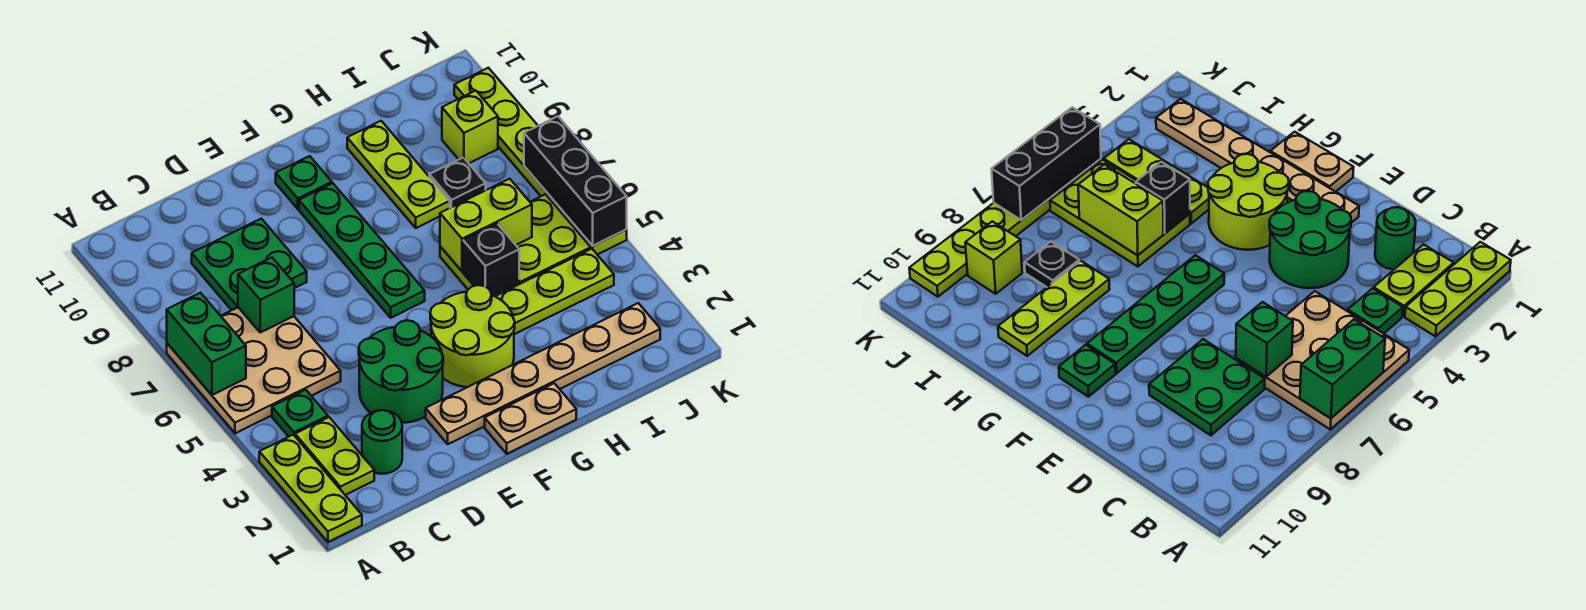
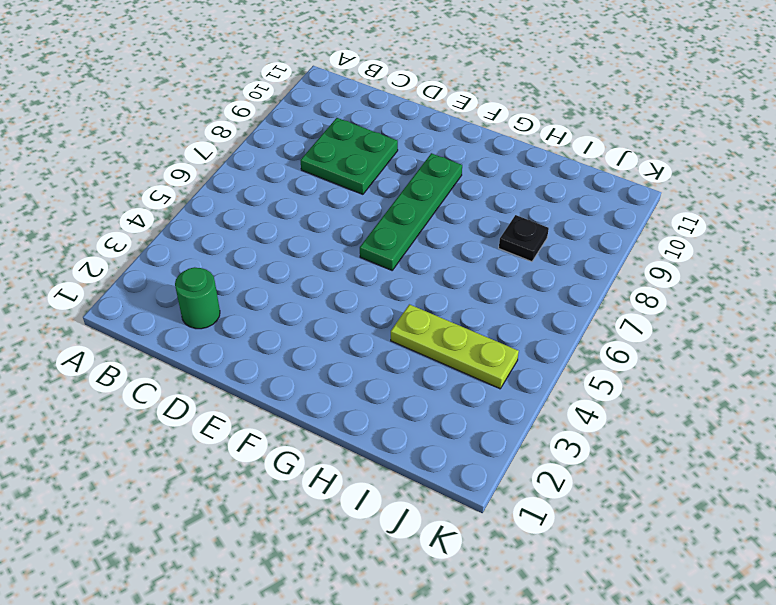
none -> lime 1x3 plate [259,435,362,542]
none -> tan 3x3 plate [167,307,341,433]
none -> lime 1x2 plate [295,417,374,495]

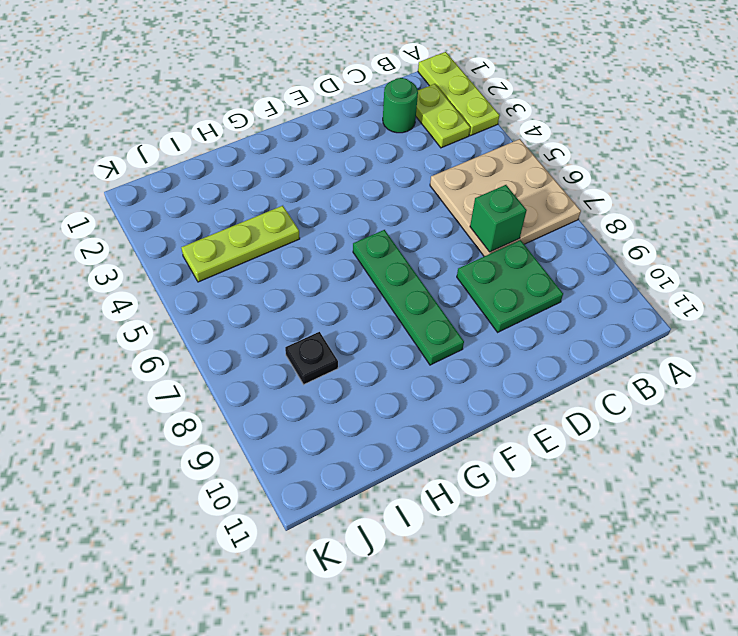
none -> green 1x1 plate [272,390,328,437]
none -> green 2x2 round brick [359,320,443,423]
none -> tan 1x6 plate [426,303,660,444]

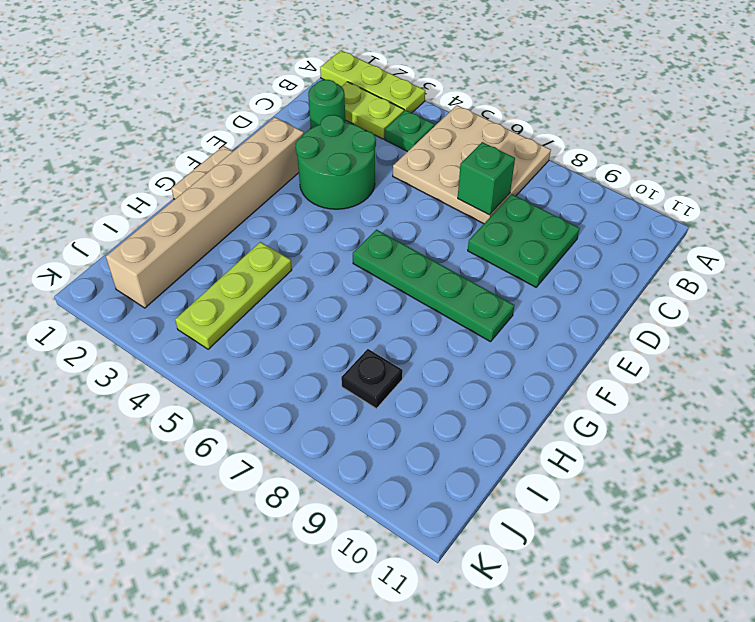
tan 1x6 brick [106,117,304,308] -> tan 1x6 plate [426,303,660,444]
none -> lime 2x2 round brick [430,285,515,387]
none -> green 1x1 plate [276,156,332,209]
none -> lime 2x3 plate [440,194,591,296]

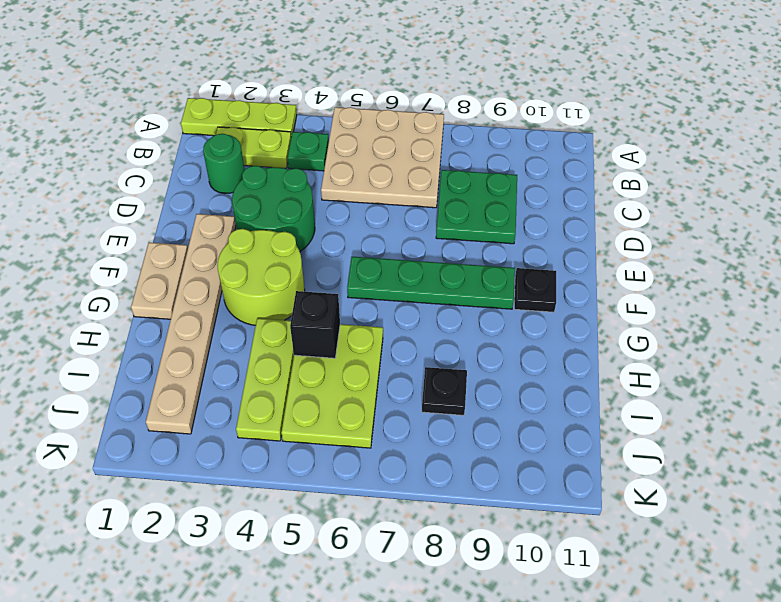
black 1x1 plate [514,268,556,312] -> green 1x1 plate [276,156,332,209]
none -> lime 1x3 plate [347,121,450,228]
none -> lime 1x1 brick [442,91,498,163]
none -> lime 1x6 plate [454,68,627,255]

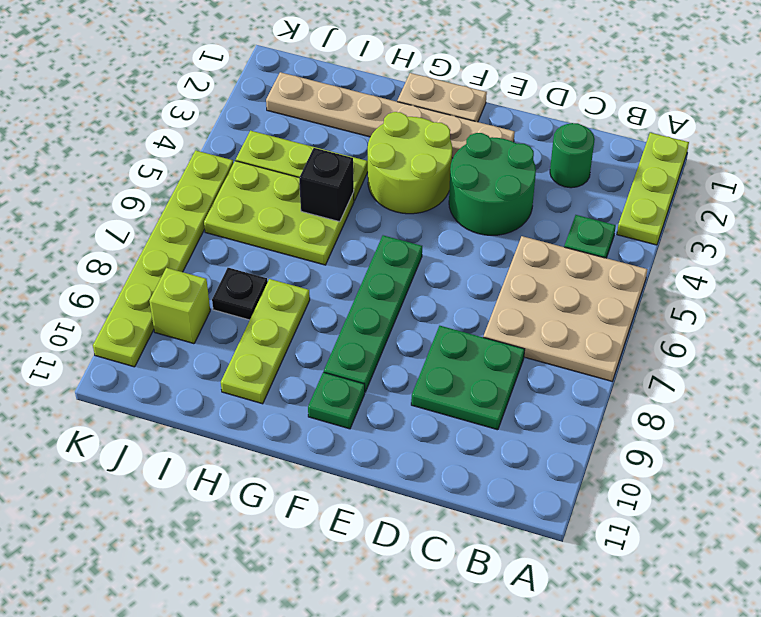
none -> lime 1x2 plate [295,417,374,495]
none -> green 1x2 brick [167,293,246,395]
none -> green 1x1 brick [238,258,294,332]

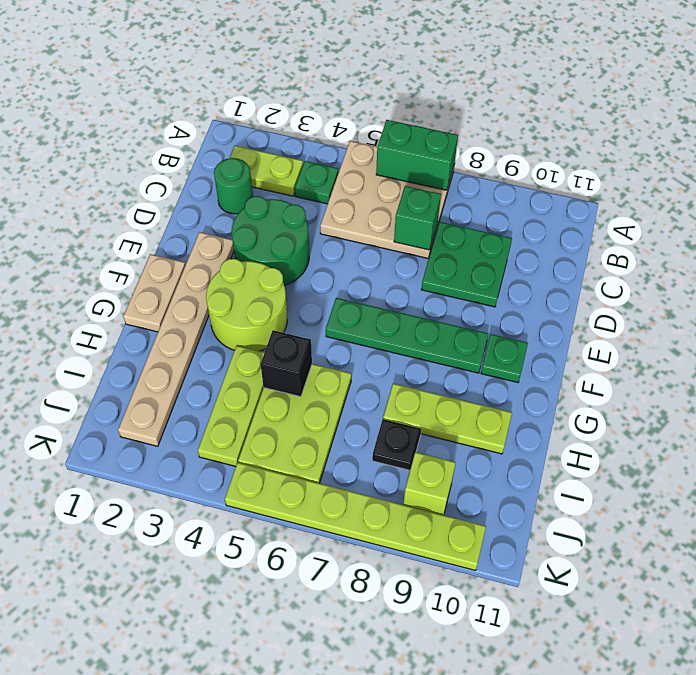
none -> lime 1x3 plate [259,435,362,542]
none -> lime 1x2 brick [440,179,532,272]
none -> black 1x3 brick [524,116,627,246]

